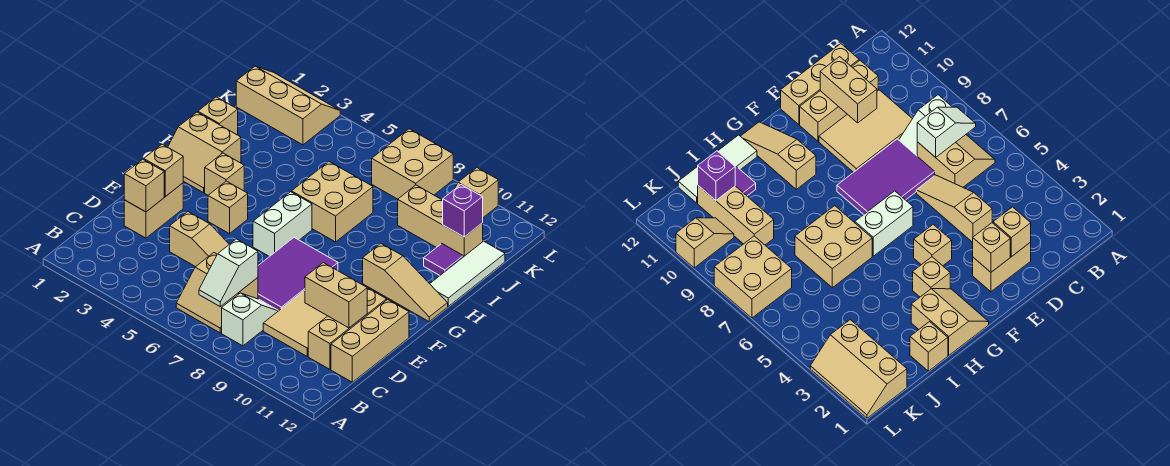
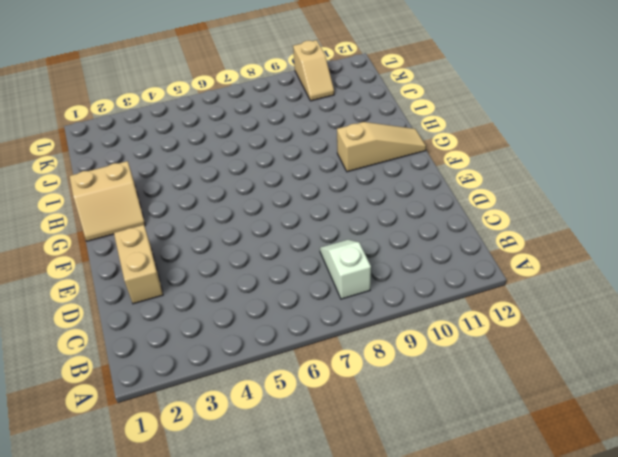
none -> tan 2x2 slope [176,253,258,333]
none -> tan 2x3 tile [263,290,327,356]
none -> tan 1x3 brick [308,288,387,369]

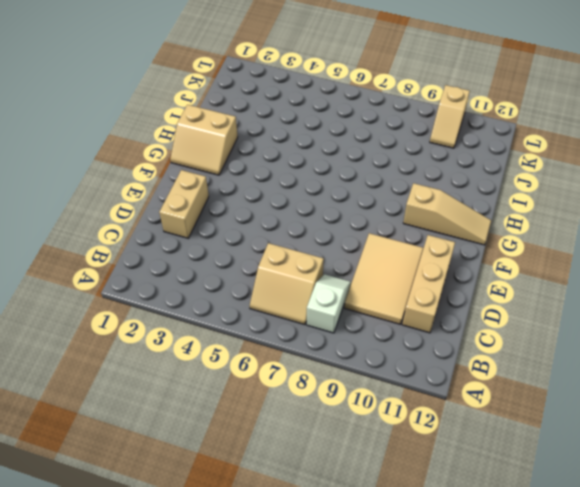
none -> tan 1x3 brick [331,300,409,382]
none -> tan 1x3 slope [170,212,229,267]
none -> purple 2x3 tile [258,238,338,311]

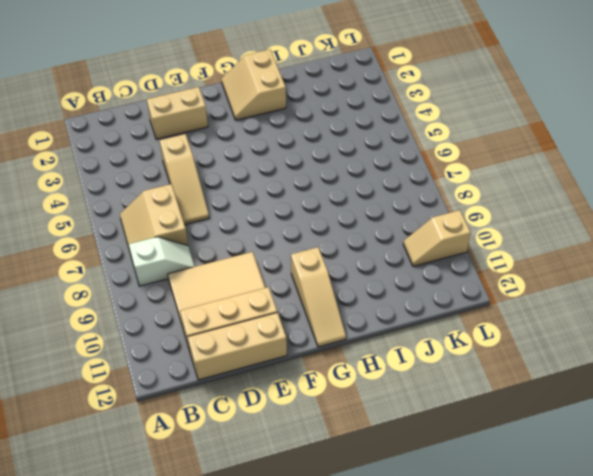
none -> purple 2x3 tile [258,238,338,311]
none -> tan 1x1 brick [208,181,248,234]
none -> white 1x2 brick [253,192,312,257]

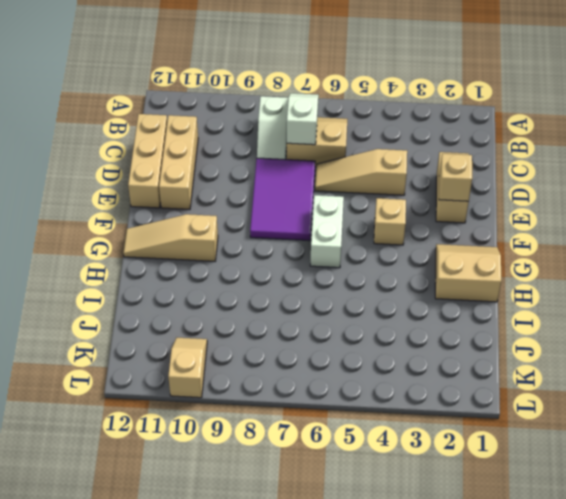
none -> tan 2x3 tile [263,290,327,356]
none -> tan 1x1 brick [205,153,244,195]
none -> tan 2x2 brick [292,162,373,242]

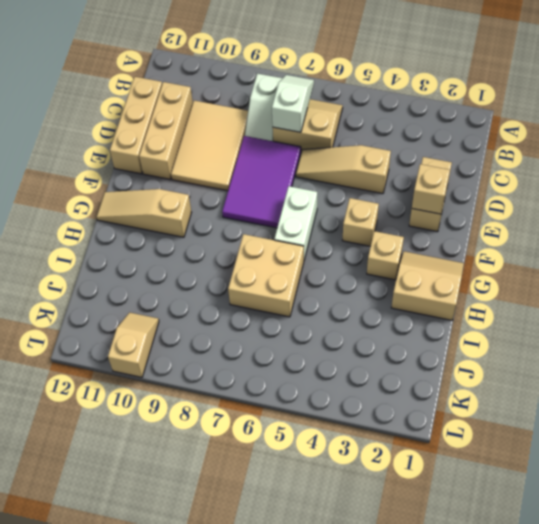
none -> white 1x3 tile [430,241,505,306]
none -> tan 1x1 brick [198,97,238,135]
none -> purple 1x1 tile [424,244,463,275]

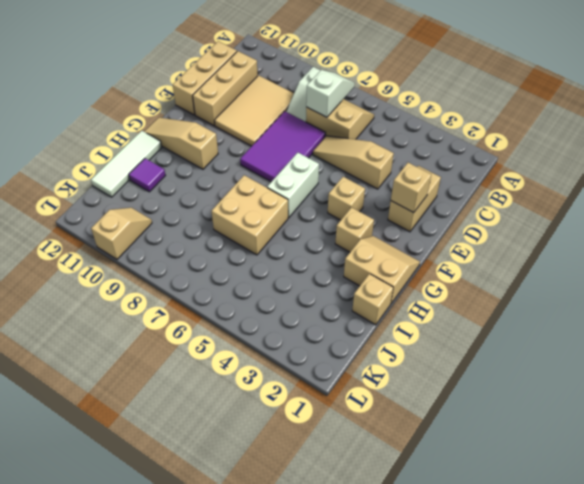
none -> tan 1x3 brick [398,185,483,257]
none -> tan 2x3 slope [236,66,340,145]
none -> tan 2x2 brick [372,129,453,199]

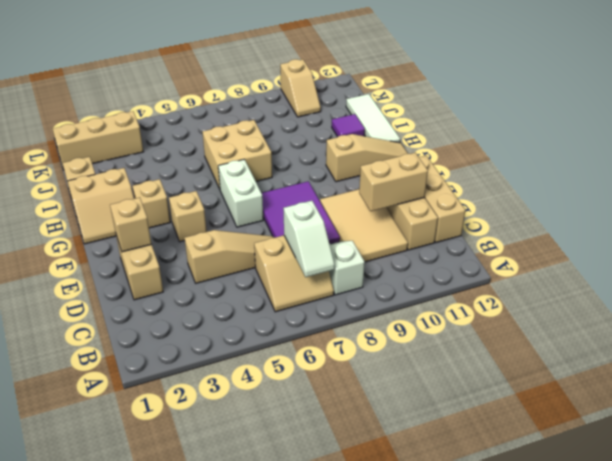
none -> tan 1x3 brick [398,185,483,257]
none -> tan 2x2 brick [372,129,453,199]
none -> tan 1x1 brick [124,159,164,212]

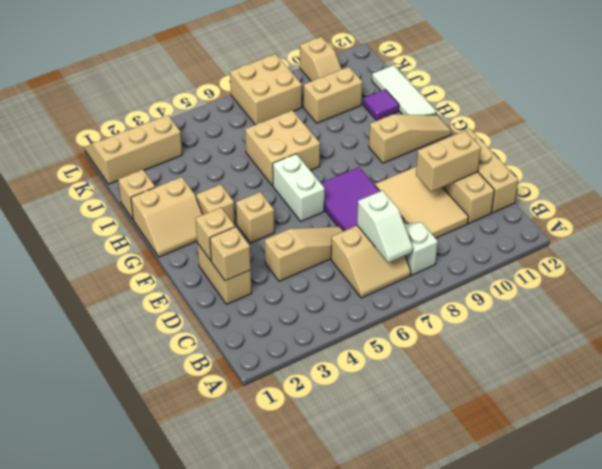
tan 1x2 brick [304,67,363,123] -> tan 1x3 brick [398,185,483,257]
none -> purple 1x1 brick [443,185,483,237]

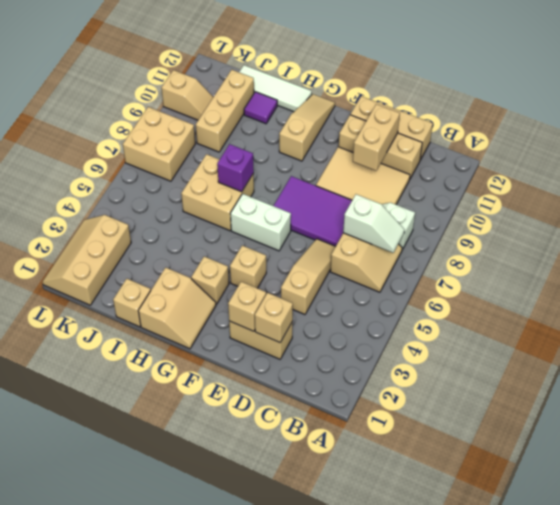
purple 1x1 brick [217,144,254,192] -> purple 1x1 brick moved to [443,185,483,237]

